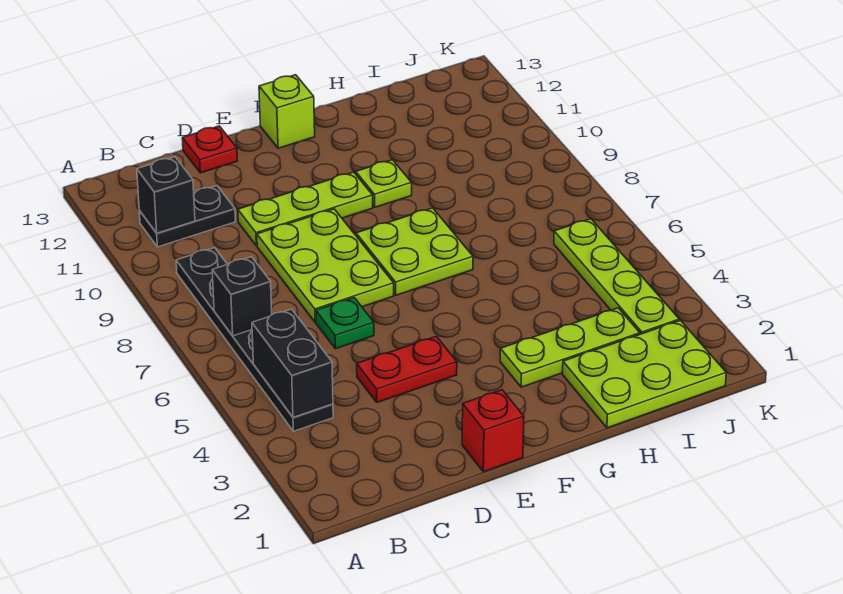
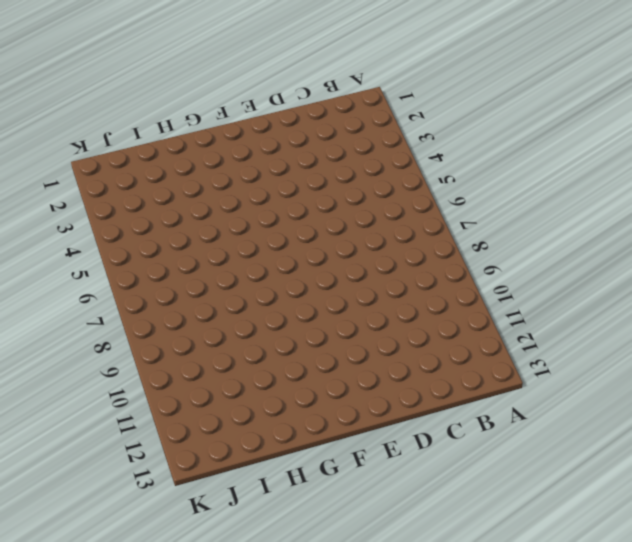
none -> black 1x6 plate [176,248,333,431]
none -> black 1x2 plate [139,186,236,247]
none -> red 1x2 plate [357,336,457,402]

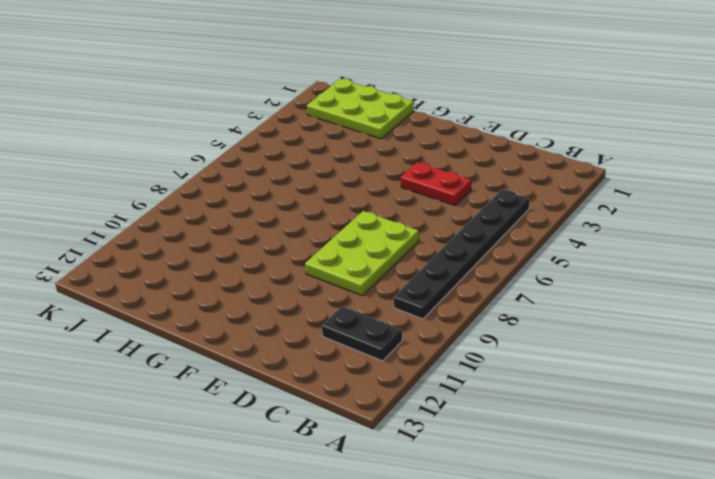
none -> green 1x1 plate [316,298,374,349]
none -> lime 1x3 plate [238,172,373,246]
none -> red 1x1 plate [182,126,237,173]

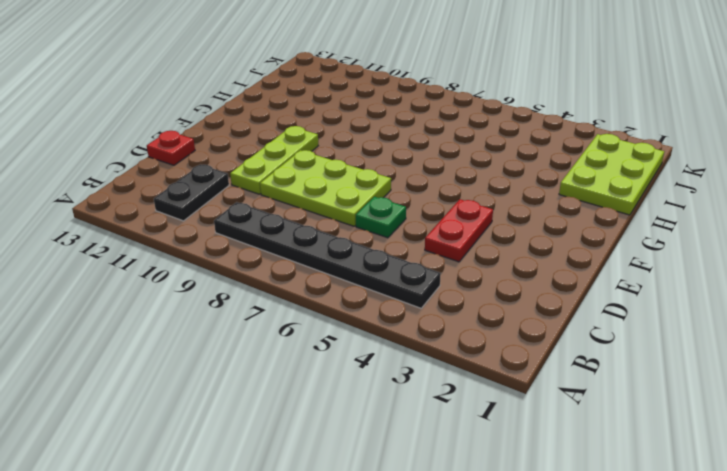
none -> red 1x1 brick [462,390,524,472]
none -> lime 2x2 plate [356,208,473,295]
none -> lime 1x1 brick [259,75,315,148]

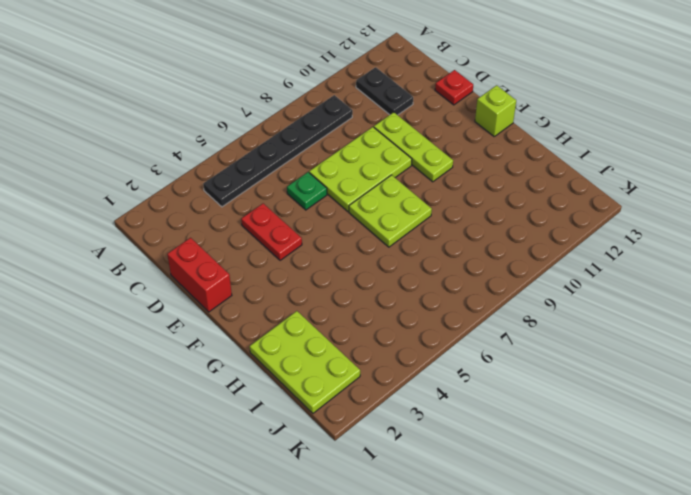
red 1x2 brick [167,238,232,312] -> red 1x1 brick [462,390,524,472]
none -> lime 1x3 plate [500,308,640,387]
none -> lime 1x1 plate [356,160,412,207]
none -> lime 1x4 plate [554,219,679,334]

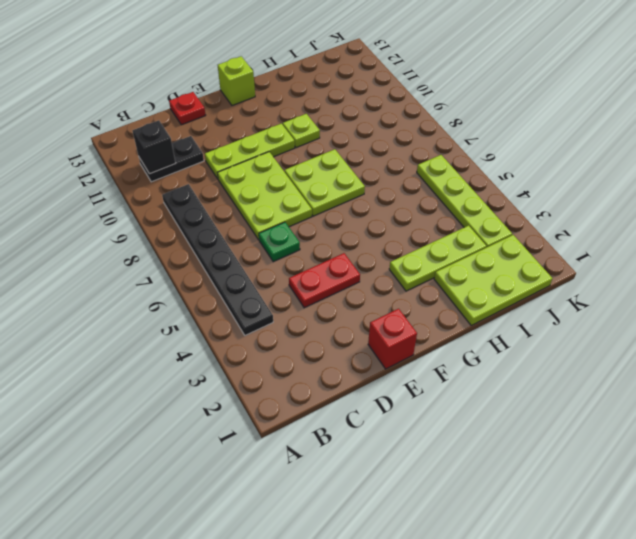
none -> black 1x2 brick [252,309,333,417]
none -> black 1x1 brick [212,257,272,336]

